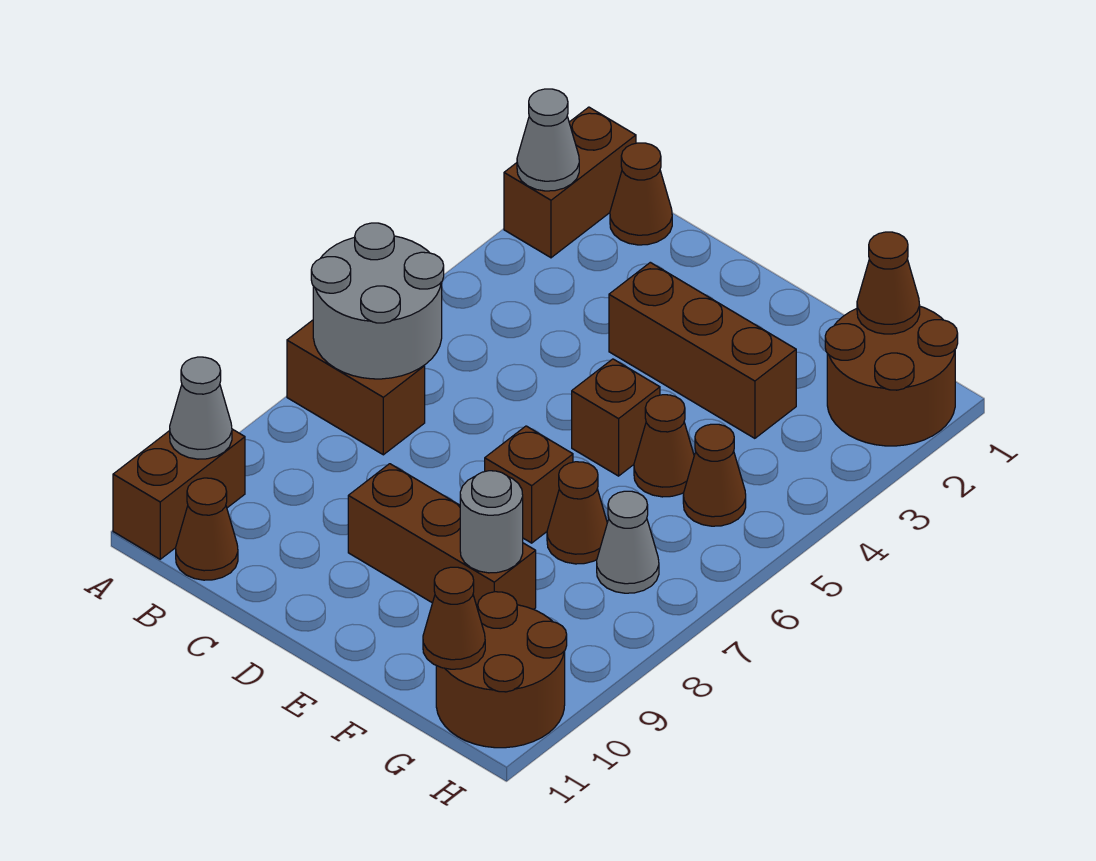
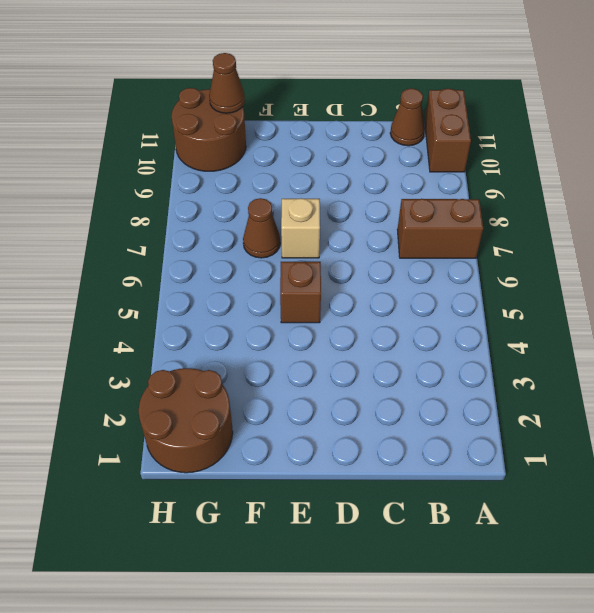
tan 1x1 brick [281,198,320,258] -> brown 1x1 brick [485,426,573,543]
none -> brown 1x2 brick [504,107,636,258]
none -> brown 1x1 cone [610,143,672,245]
none -> brown 1x3 brick [609,262,796,438]

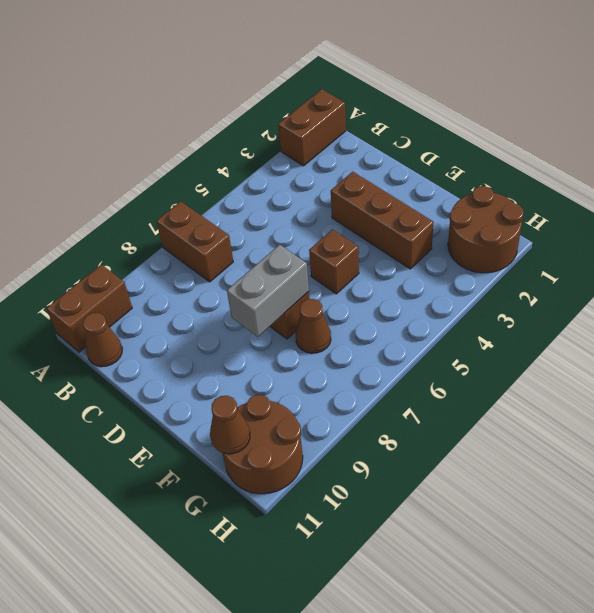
grey 1x2 brick [227,245,309,337] -> none
none -> brown 1x1 cone [610,143,672,245]
none -> brown 1x3 brick [348,464,536,609]
none -> brown 1x1 cone [634,395,694,497]

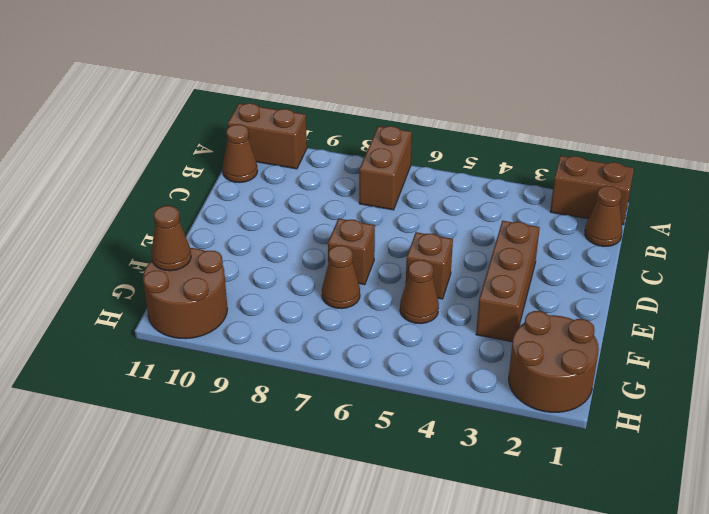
none -> brown 1x3 brick [348,464,536,609]
none -> brown 1x1 cone [683,424,746,526]
none -> grey 1x1 cone [597,491,659,593]

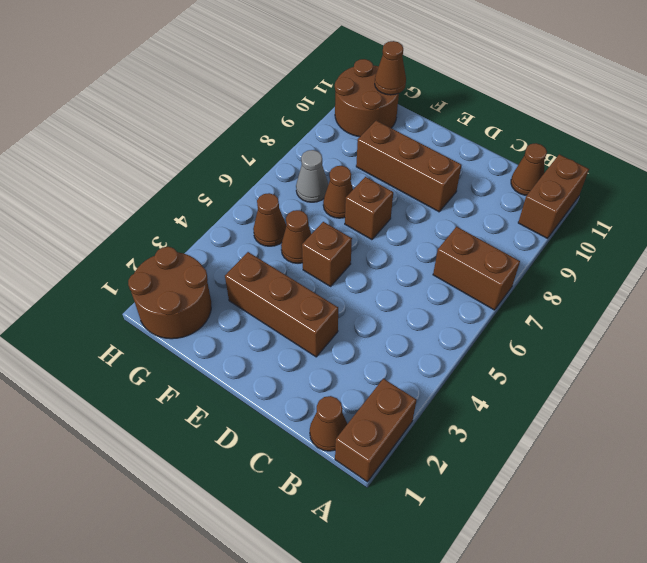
none -> grey 1x1 cone [517,89,579,191]
none -> grey 2x2 round brick [311,223,444,379]
none -> grey 1x1 cone [170,357,232,459]

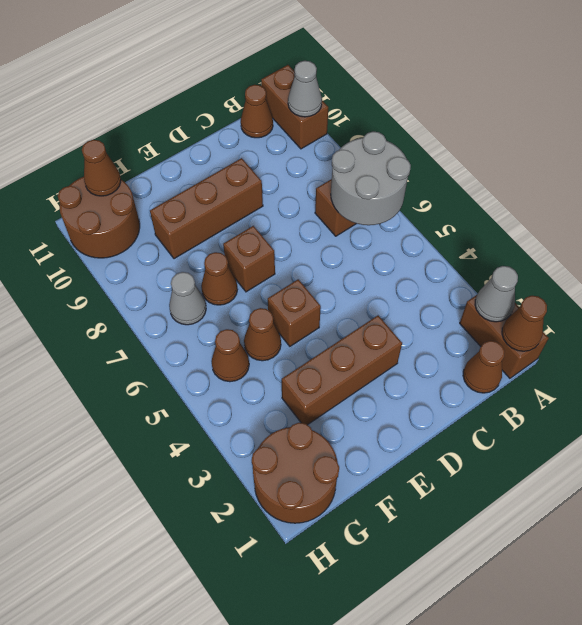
brown 1x1 cone [502,296,547,351] -> brown 1x1 cone moved to [857,232,920,334]
none -> grey 1x1 round brick [460,471,523,573]

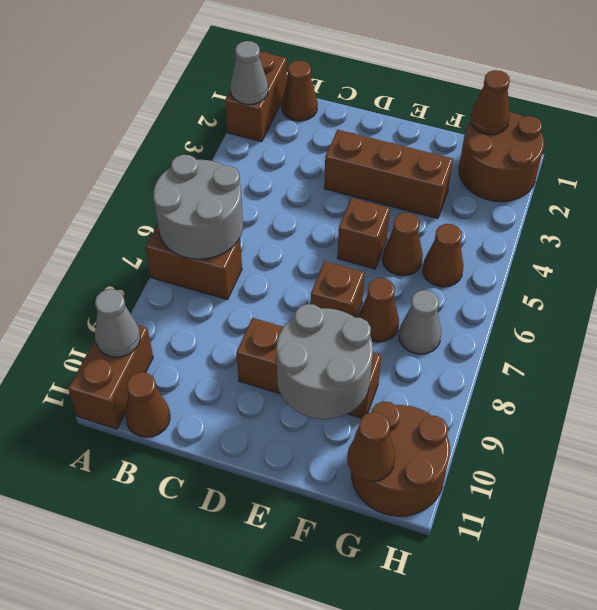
grey 2x2 round brick [276,304,373,419] -> grey 1x1 round brick [460,471,523,573]

